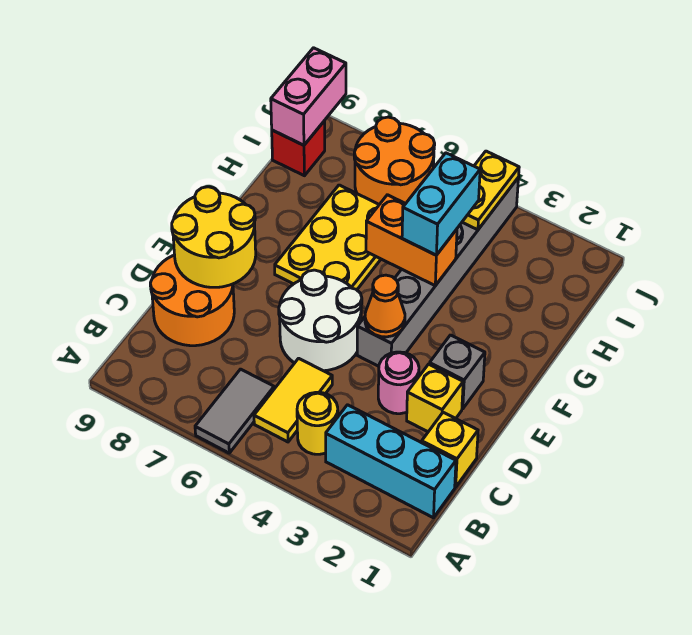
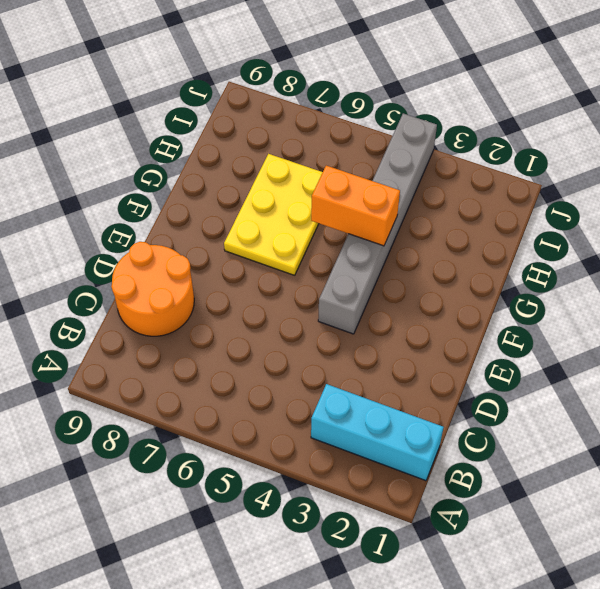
none -> grey 1x2 tile [195,369,274,453]
none -> yellow 1x1 round brick [297,392,338,454]
none -> yellow 1x2 tile [254,358,332,442]

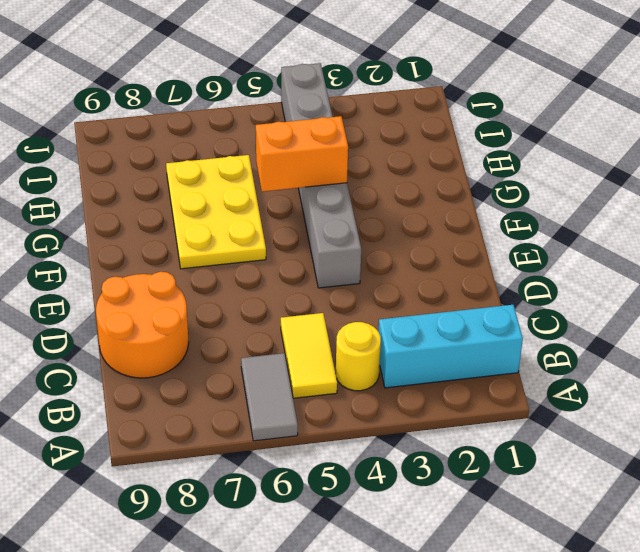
none -> yellow 1x1 brick [422,412,478,487]
none -> yellow 1x1 brick [407,364,463,432]
none -> pink 1x1 round brick [378,352,419,414]

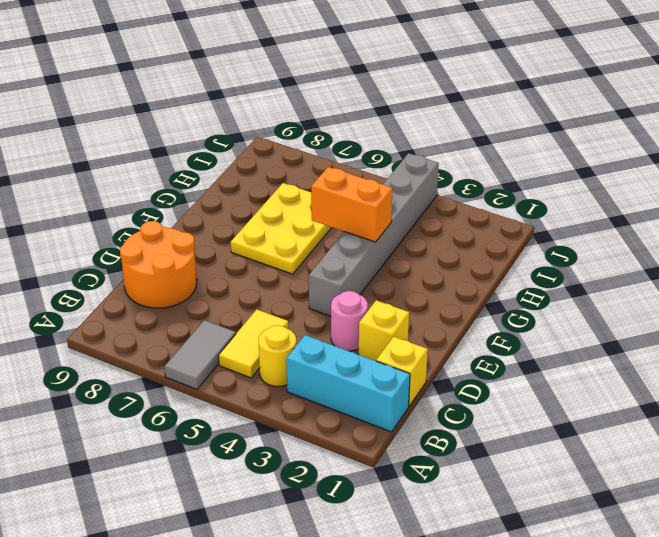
none -> white 2x2 round brick [279,270,362,371]
none -> grey 1x1 brick [429,335,485,409]
none -> orange 2x2 round brick [354,117,435,204]

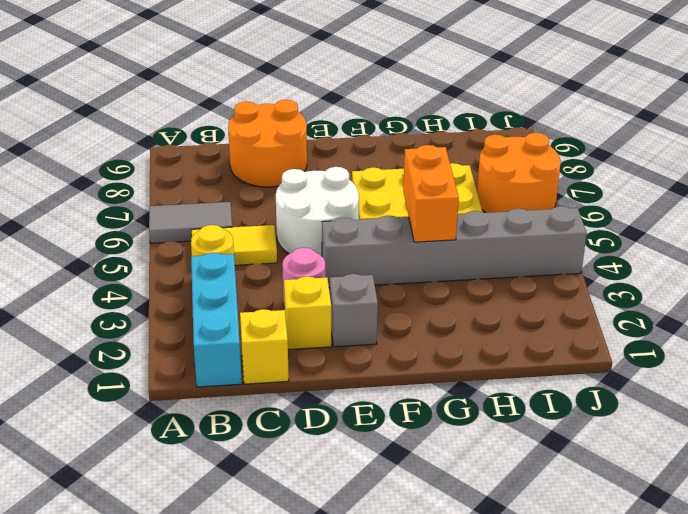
none -> red 1x1 brick [272,121,325,176]
none -> yellow 2x2 round brick [172,187,256,287]
none -> orange 1x1 cone [365,275,405,337]

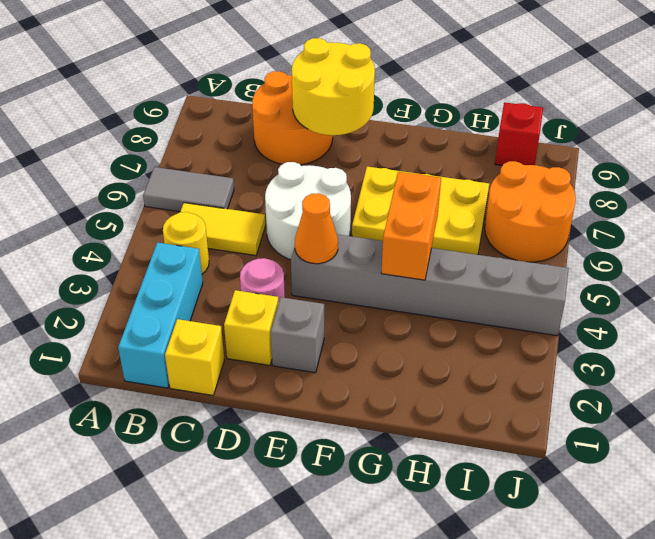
none -> yellow 1x2 plate [462,151,519,230]
none -> pink 1x2 brick [271,48,346,145]
none -> cyan 1x2 brick [402,153,480,255]

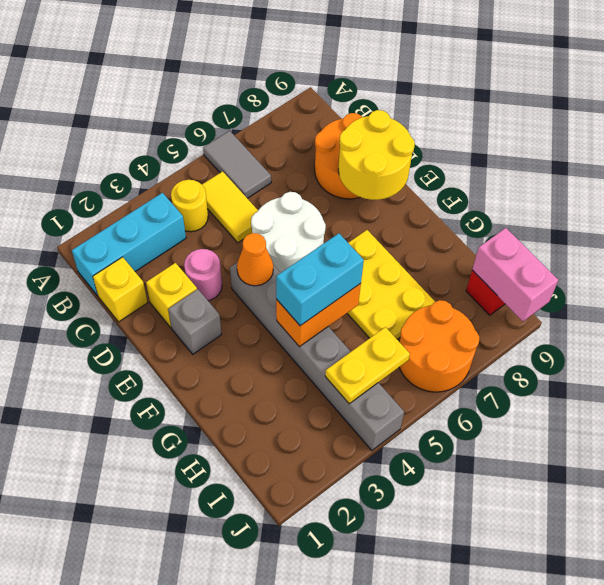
cyan 1x2 brick [276,233,364,326] -> cyan 1x2 brick turned to [402,153,480,255]
yellow 1x2 plate [325,327,410,404] -> yellow 1x2 plate turned to [462,151,519,230]

